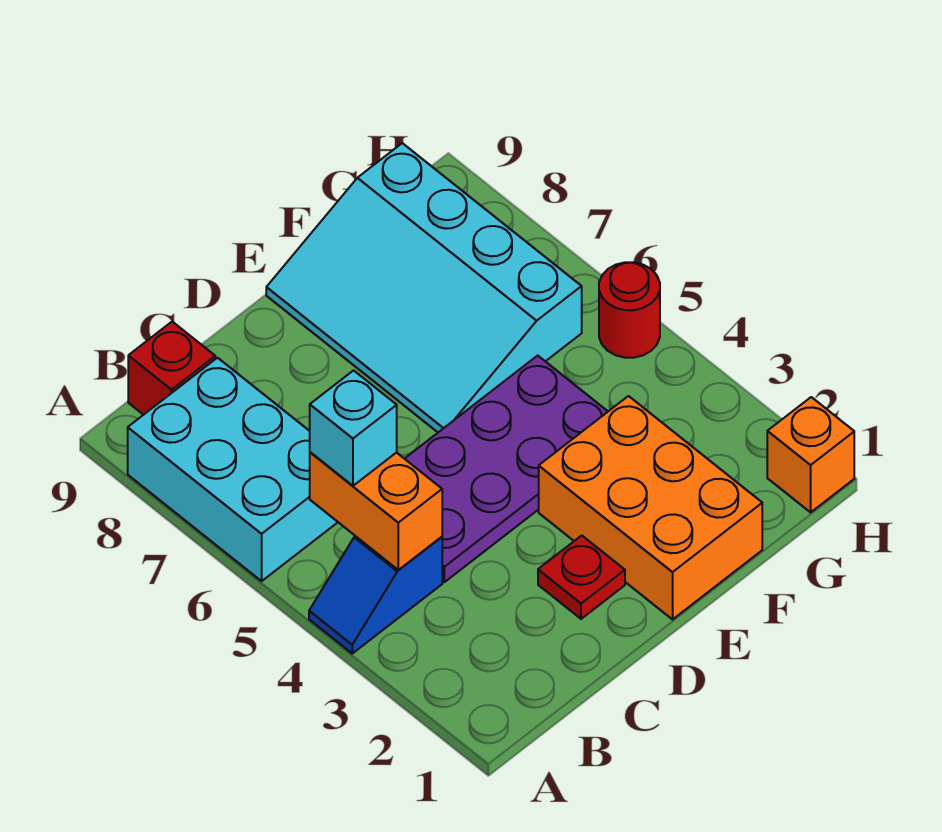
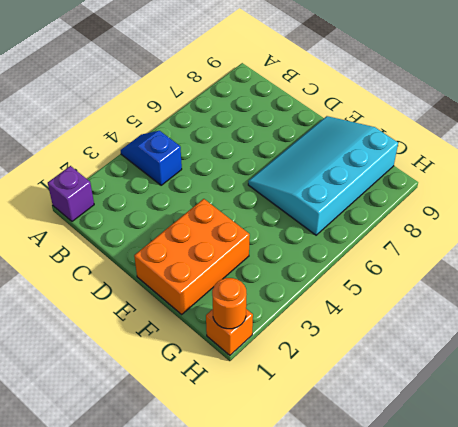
purple 1x1 brick [48,166,94,221] -> none
orange 1x1 round brick [212,278,246,329] -> none
none -> cyan 2x3 brick [128,358,338,581]
none -> red 1x1 brick [128,322,215,415]

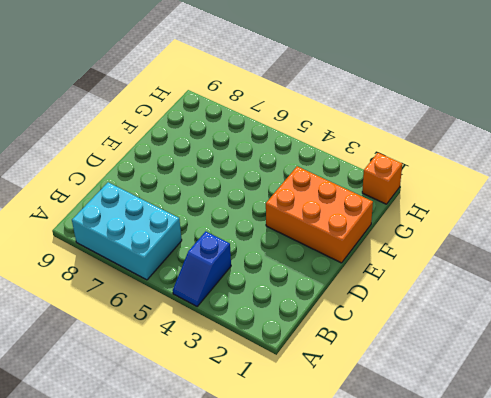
none -> red 1x1 brick [128,322,215,415]
none -> purple 2x4 plate [405,356,608,582]

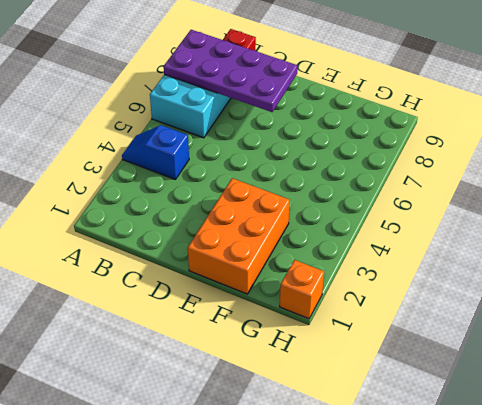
purple 2x4 plate [164,30,298,112] -> purple 2x4 plate moved to [405,356,608,582]
none -> red 1x1 plate [538,536,625,619]
none -> cyan 3x4 slope [266,143,582,432]

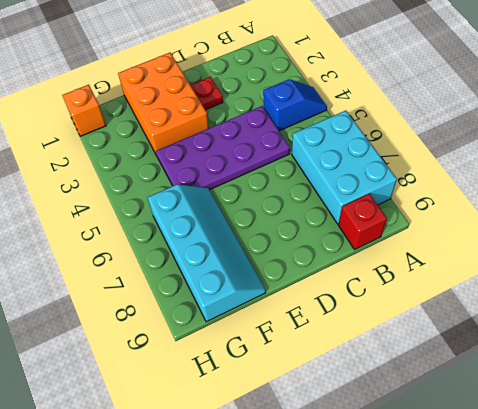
cyan 2x4 slope [148,184,266,322] -> cyan 3x4 slope [266,143,582,432]
none -> red 1x1 round brick [599,262,660,358]
none -> orange 1x2 brick [310,452,442,570]

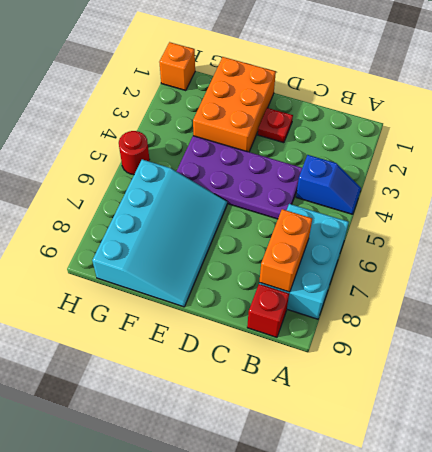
orange 1x2 brick [259,209,312,292] -> orange 1x2 brick moved to [310,452,442,570]
none -> cyan 1x1 brick [310,370,397,486]

